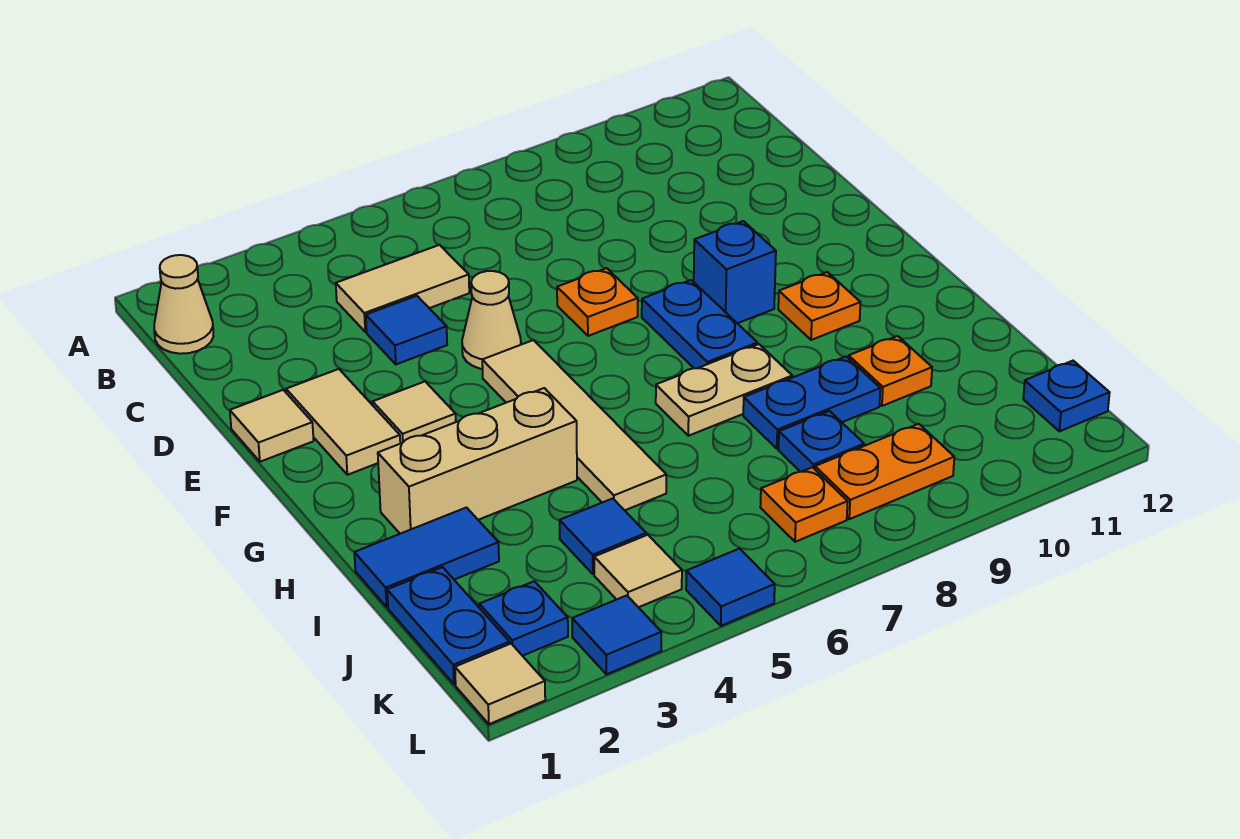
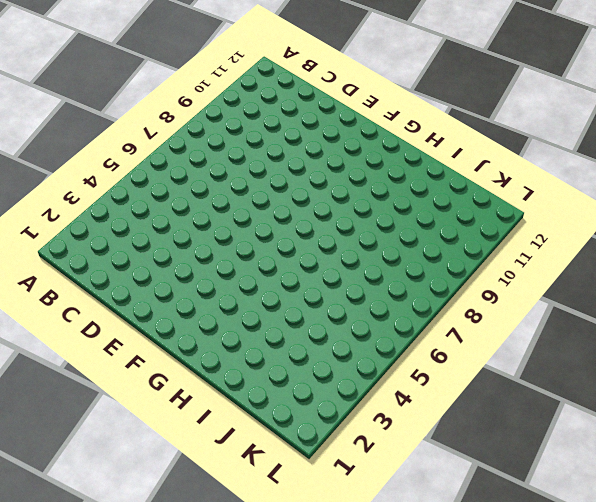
none -> tan 1x1 cone [154,255,213,354]
none -> tan 1x2 tile [336,245,469,332]
none -> blue 1x1 tile [366,296,447,364]

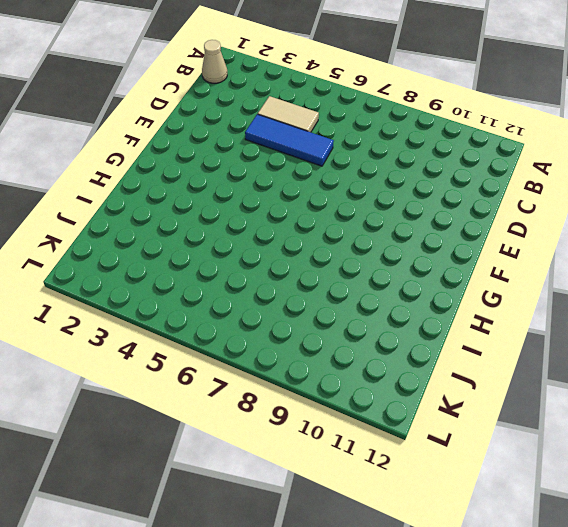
blue 1x3 tile [245,114,334,166] -> blue 1x1 tile [366,296,447,364]
none -> tan 1x1 tile [230,390,314,462]
none -> tan 1x2 tile [286,369,400,475]
none -> tan 1x1 cone [462,271,521,369]

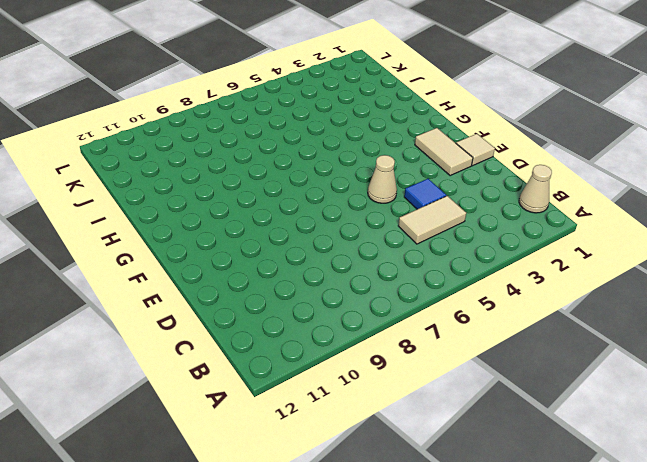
none -> orange 1x1 plate [557,268,638,336]
none -> tan 1x1 tile [373,382,456,444]
none -> tan 1x4 tile [482,340,666,510]

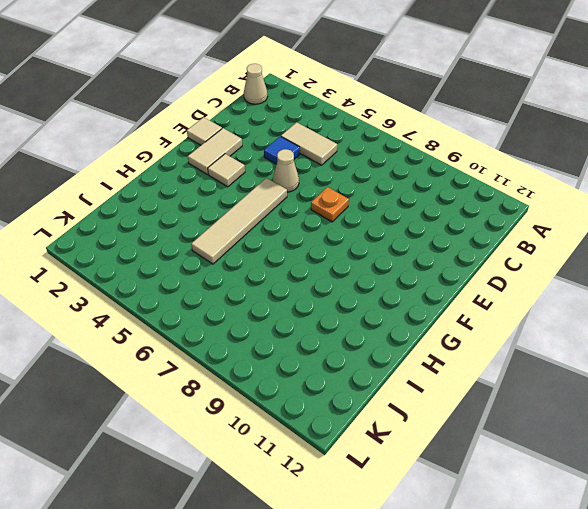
none -> blue 1x2 plate [642,280,757,368]
none -> blue 1x1 brick [694,221,776,323]
none -> orange 1x1 plate [778,272,860,340]

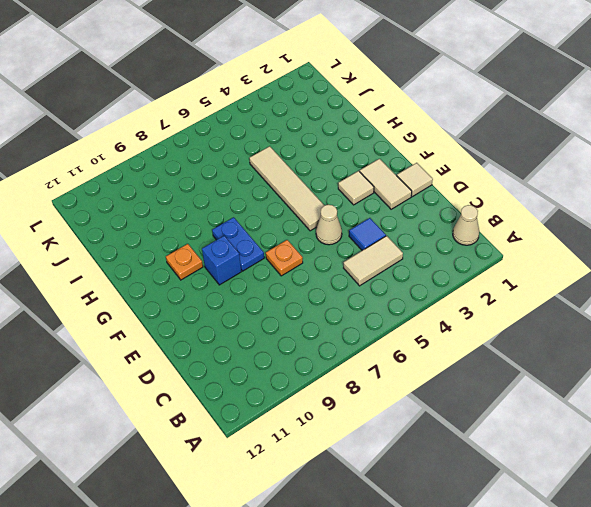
none -> tan 1x3 brick [378,388,577,534]
none -> tan 1x2 plate [656,344,792,436]
none -> blue 1x2 tile [354,508,499,607]

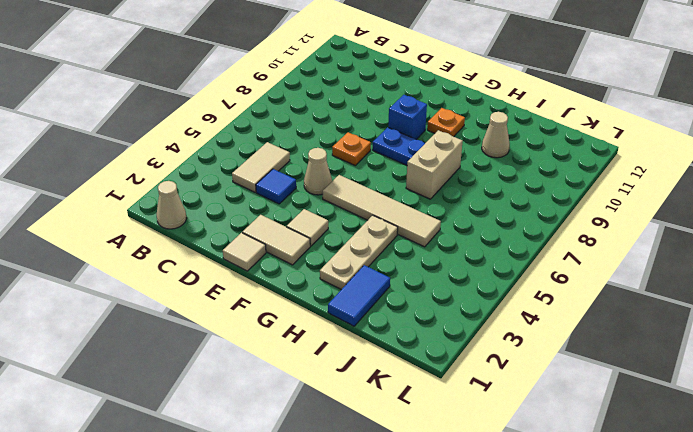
tan 1x3 plate [320,215,398,290] -> tan 1x3 brick [378,388,577,534]
tan 1x2 brick [406,130,463,199] -> tan 1x2 plate [656,344,792,436]
tan 1x1 cone [482,112,510,158] -> orange 1x1 plate [849,336,932,406]
none -> blue 1x2 plate [743,357,880,449]
none -> blue 1x2 plate [387,567,510,684]
none -> blue 1x1 tile [560,498,646,574]

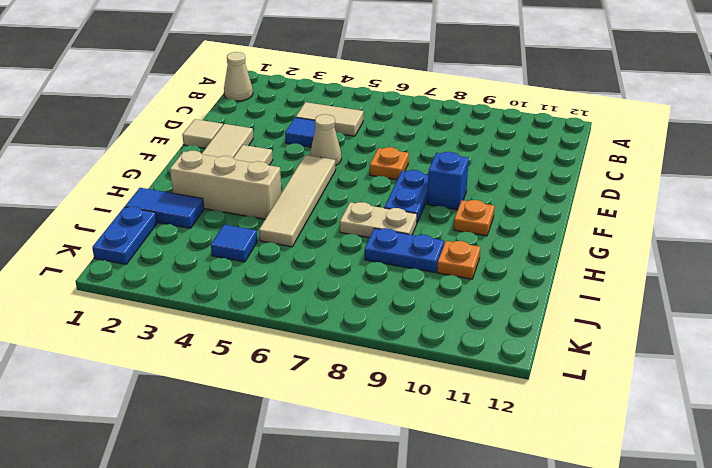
none -> blue 1x1 plate [778,411,864,472]
none -> blue 1x1 plate [479,581,568,656]
none -> tan 1x1 tile [594,535,682,607]

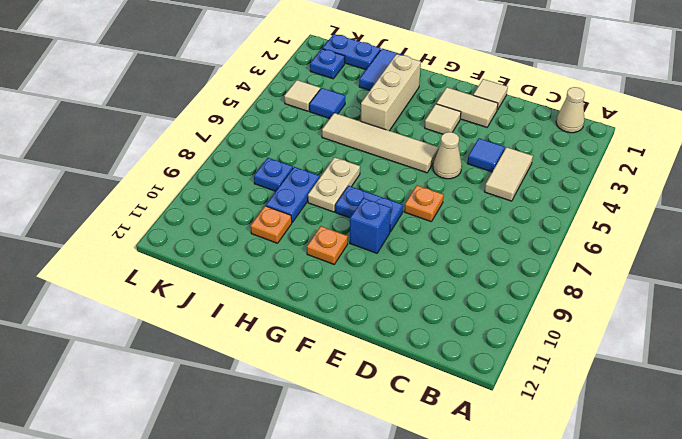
none -> orange 1x1 plate [760,467,848,542]
none -> orange 1x2 plate [815,424,954,519]
none -> blue 1x1 plate [1023,361,1110,431]

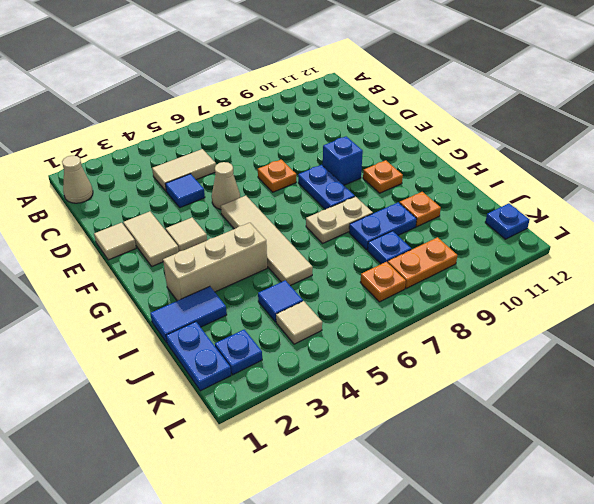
none -> tan 1x1 tile [455,644,545,724]
none -> blue 1x1 tile [572,595,661,674]
none -> blue 1x1 tile [686,549,775,626]

